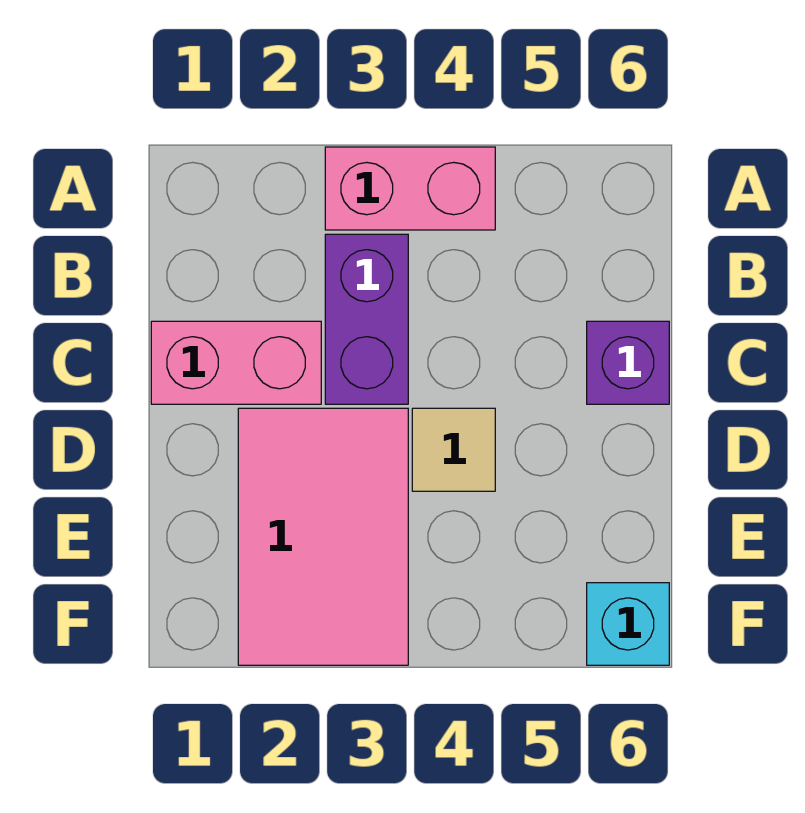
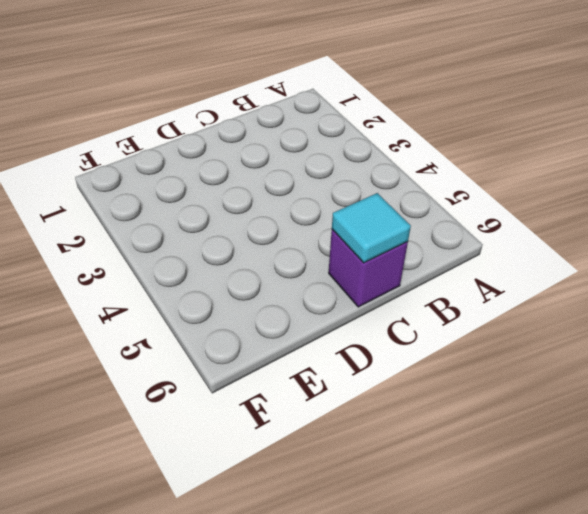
cyan 1x1 tile [332,193,411,263] -> none
none -> pink 1x2 brick [325,147,495,230]
none -> purple 1x2 brick [325,234,408,404]

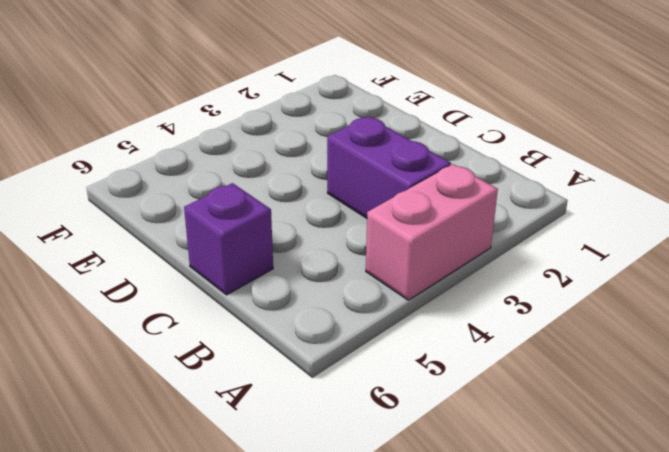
none -> pink 1x2 brick [151,321,321,404]
none -> pink 2x3 tile [238,408,408,665]

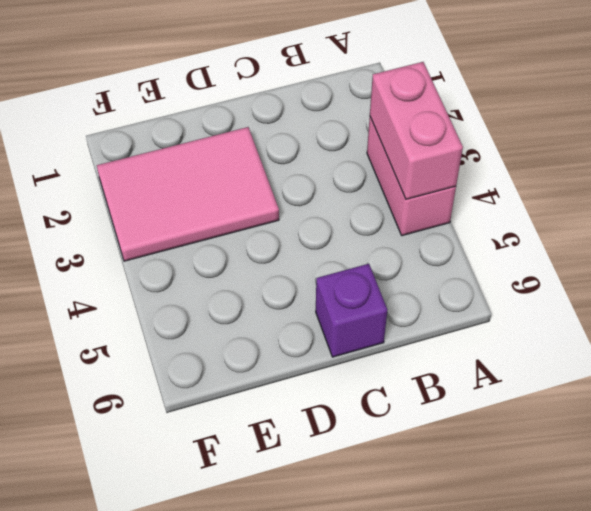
pink 1x2 brick [370,62,463,199] -> pink 1x2 brick moved to [151,321,321,404]
none -> purple 1x2 brick [325,234,408,404]
none -> tan 1x1 tile [412,408,495,491]

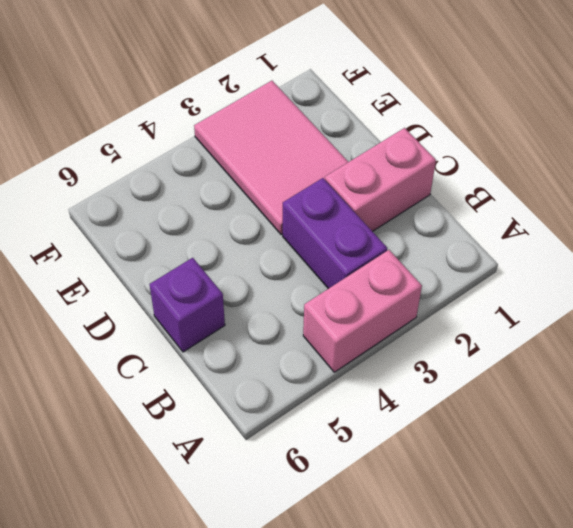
none -> tan 1x1 tile [412,408,495,491]
none -> cyan 1x1 brick [587,583,669,665]

